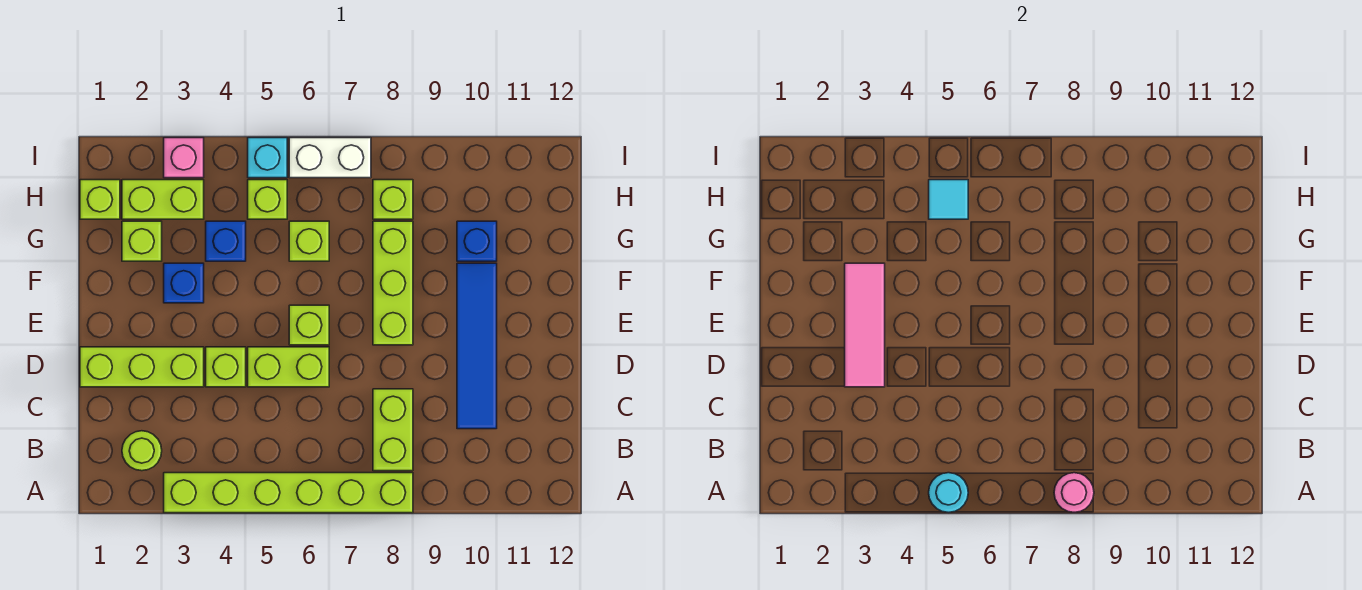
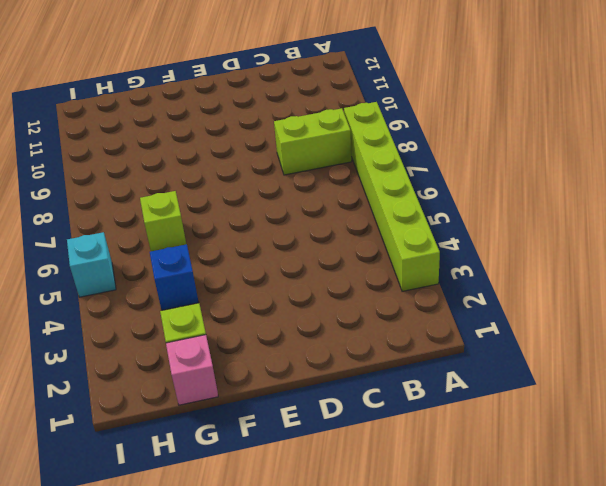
pink 1x1 brick [166,335,218,405] -> pink 1x1 brick moved to [164,138,204,178]
none -> lime 1x1 round brick [122,431,162,471]
none -> blue 1x4 tile [457,263,497,429]
none -> lime 1x3 brick [80,347,204,387]

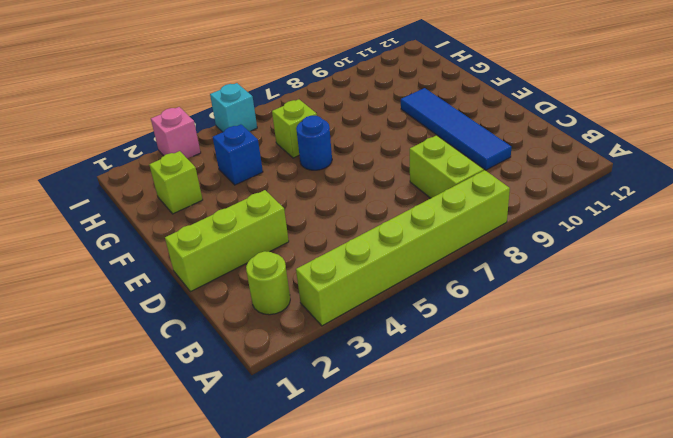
blue 1x1 round brick [296,116,332,170] -> none
none -> lime 1x1 brick [206,347,246,387]
none -> lime 1x2 brick [248,347,329,387]
none -> lime 1x1 brick [289,305,329,345]

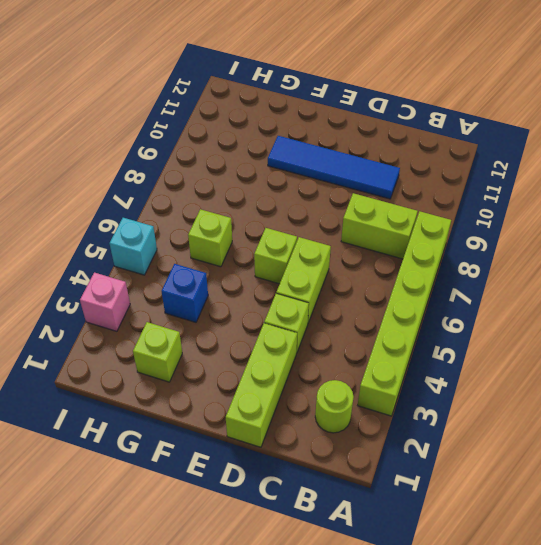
none -> lime 1x3 brick [373,221,413,345]
none -> blue 1x1 brick [164,263,204,303]
none -> blue 1x1 brick [457,221,497,261]

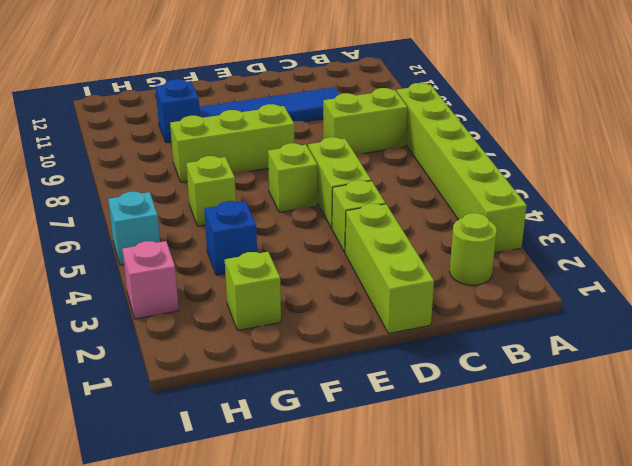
none -> blue 1x1 brick [164,263,204,303]
none -> lime 1x1 brick [80,180,120,219]
none -> lime 1x2 brick [122,180,204,219]

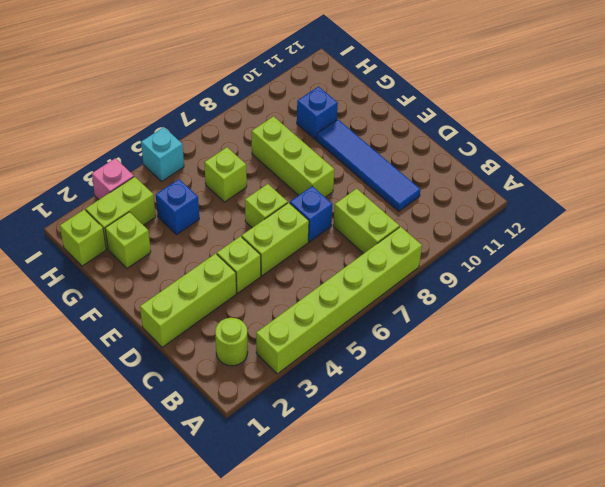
blue 1x1 brick [290,186,333,242] -> blue 1x1 brick moved to [164,263,204,303]
none -> lime 1x1 brick [248,180,287,219]
none -> lime 1x1 brick [373,180,413,219]
none -> white 1x2 brick [289,138,371,178]

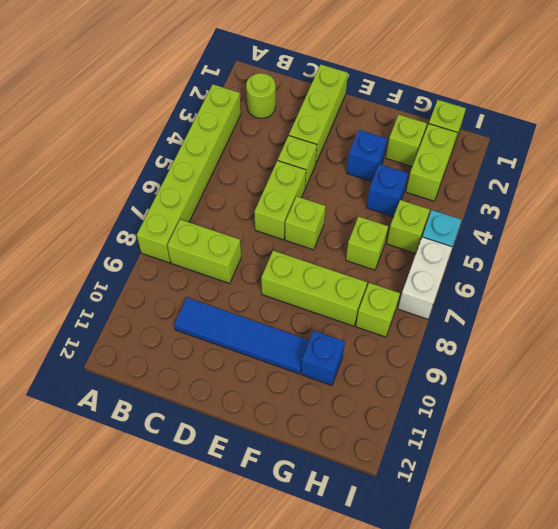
none -> pink 1x1 brick [164,138,204,178]
none -> cyan 1x1 round brick [929,473,968,512]
none -> pink 1x1 round brick [1054,473,1094,512]

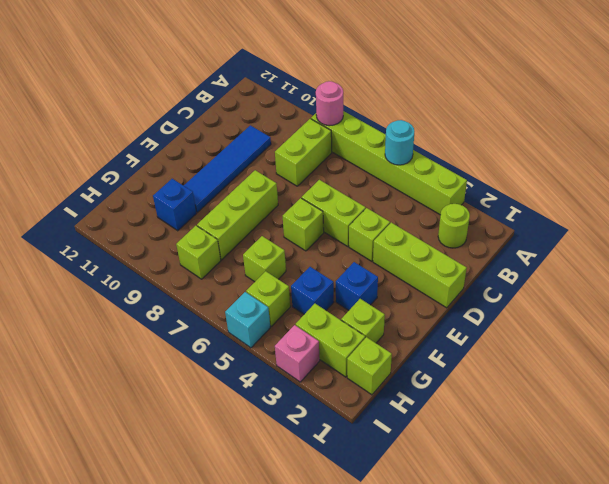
none -> white 1x2 brick [289,138,371,178]
none -> pink 1x3 tile [845,263,885,387]
none -> cyan 1x1 tile [929,180,968,219]

